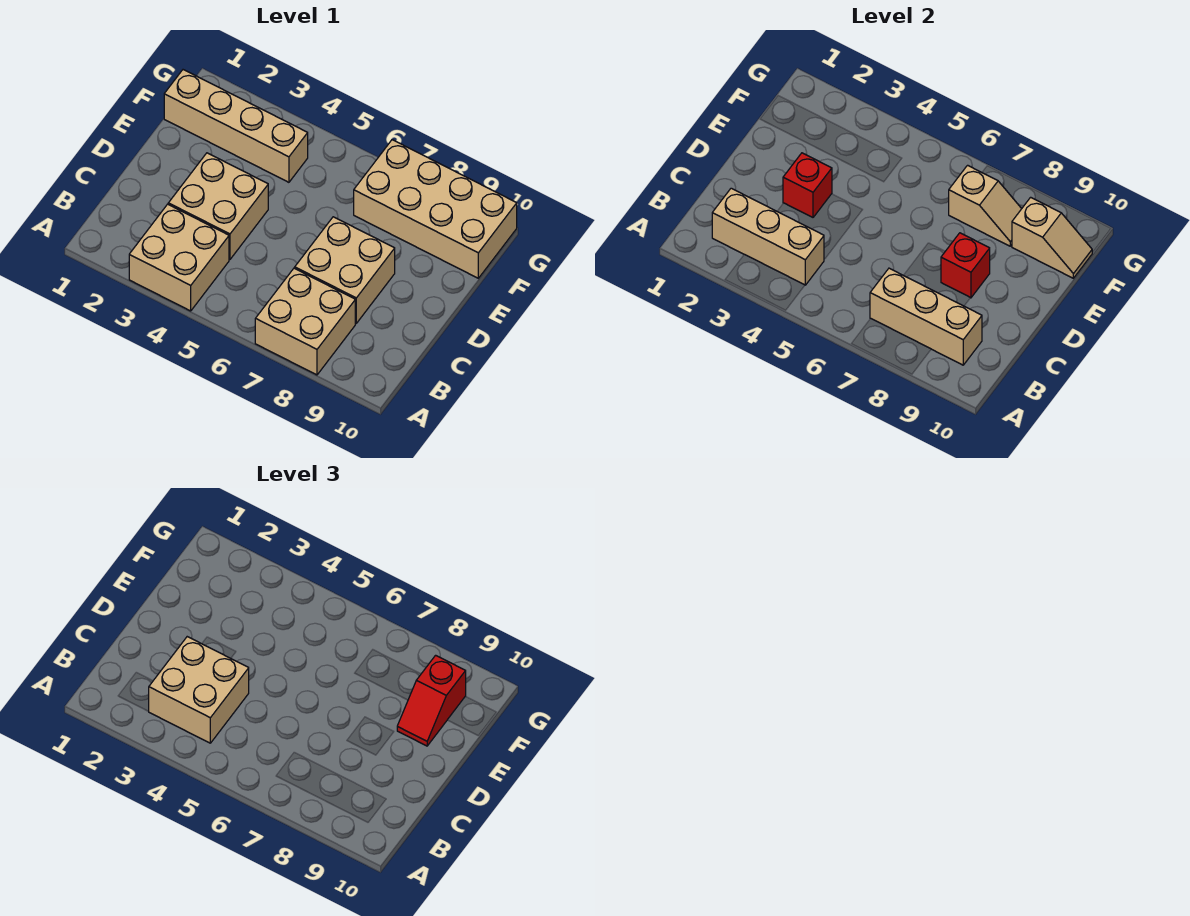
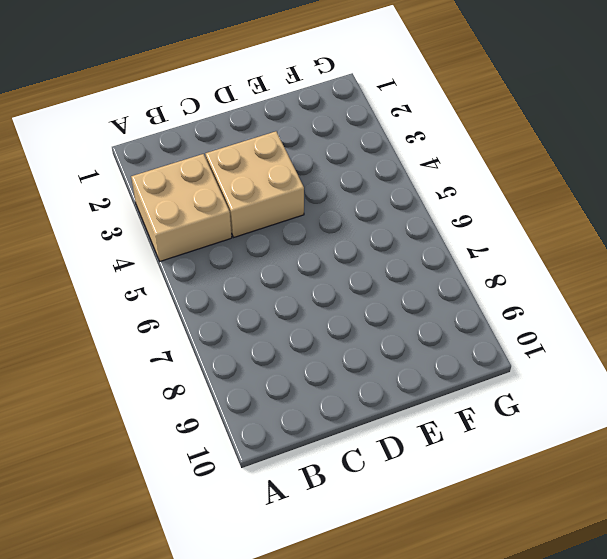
none -> tan 2x2 brick [255,268,355,375]
none -> tan 2x2 brick [295,217,395,323]
none -> tan 1x4 brick [164,70,308,182]

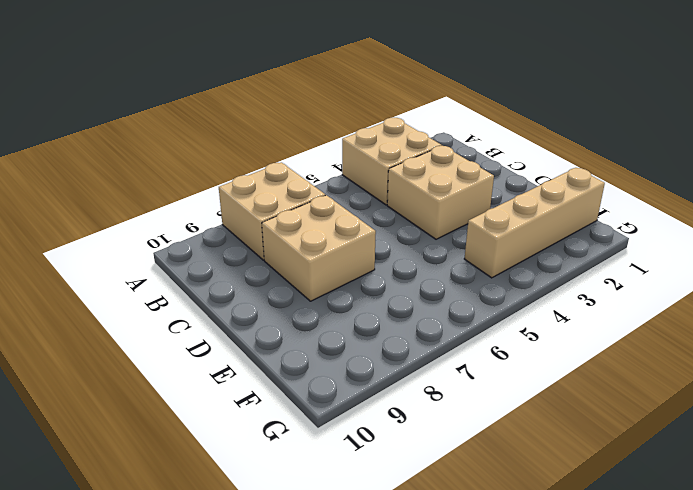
none -> tan 2x4 brick [354,140,517,278]
none -> tan 1x3 brick [712,188,824,285]
none -> tan 1x3 brick [870,268,982,365]

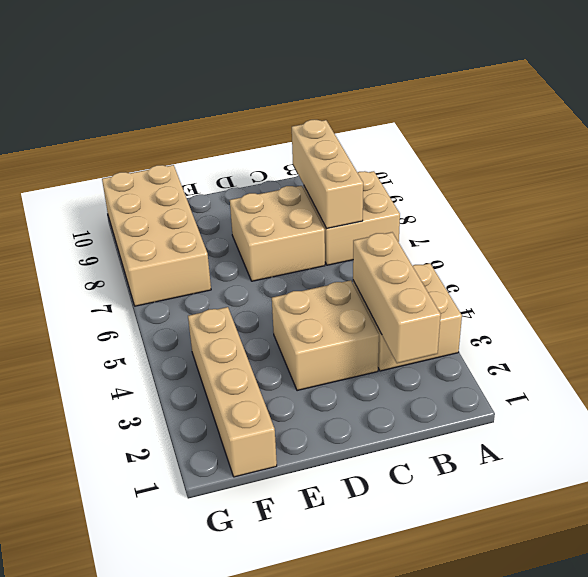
none -> red 1x1 brick [783,153,832,217]
none -> red 1x1 brick [941,233,990,298]
none -> tan 1x2 slope [949,165,1022,246]

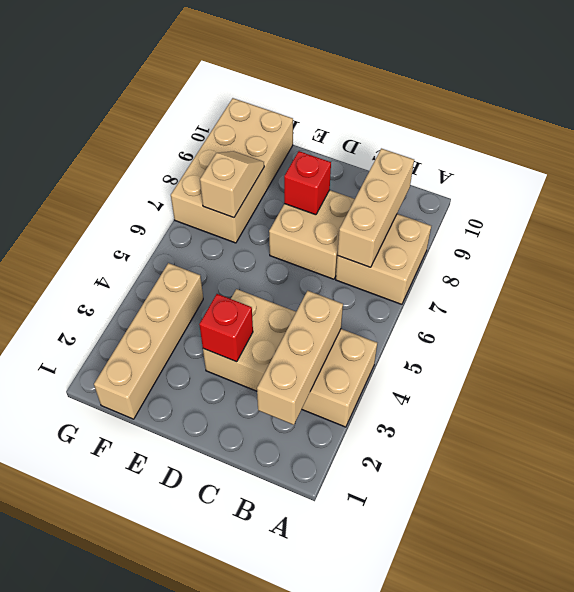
none -> tan 1x2 slope [1012,197,1092,278]
none -> tan 2x2 brick [148,637,249,743]
none -> red 1x2 slope [397,655,466,746]

